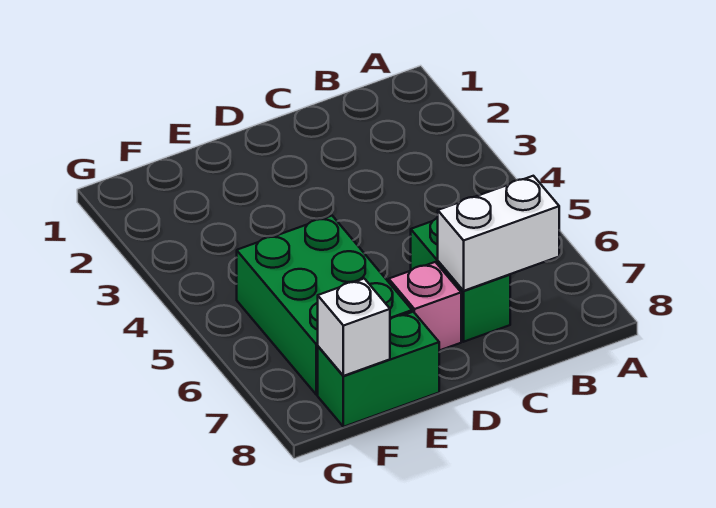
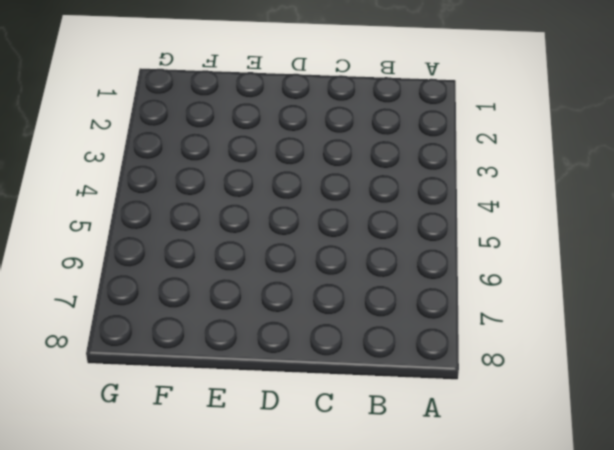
none -> green 1x2 brick [411,218,510,342]
none -> pink 1x1 brick [389,262,461,351]

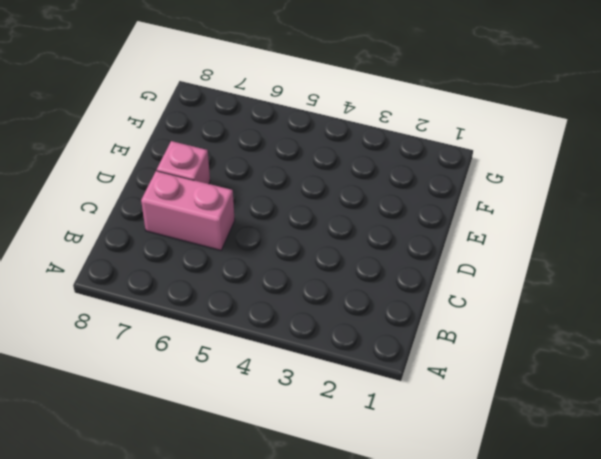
pink 1x2 brick [141,171,235,250] -> green 1x2 brick [411,218,510,342]
none -> green 2x3 brick [237,216,412,395]
none -> green 1x2 brick [318,312,439,427]

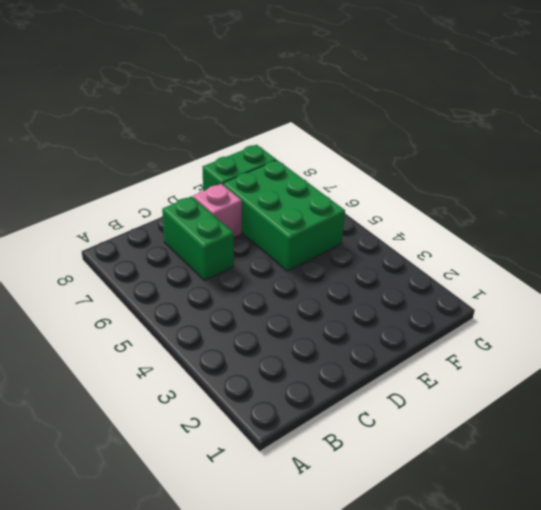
none -> white 1x2 brick [438,176,559,291]
none -> white 1x1 brick [318,279,390,376]

